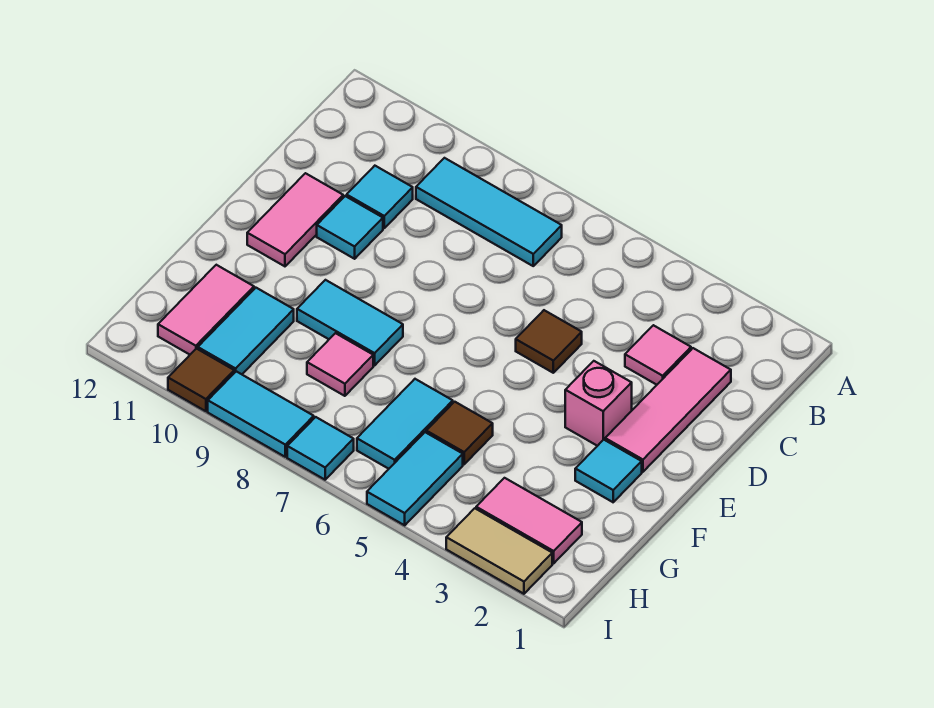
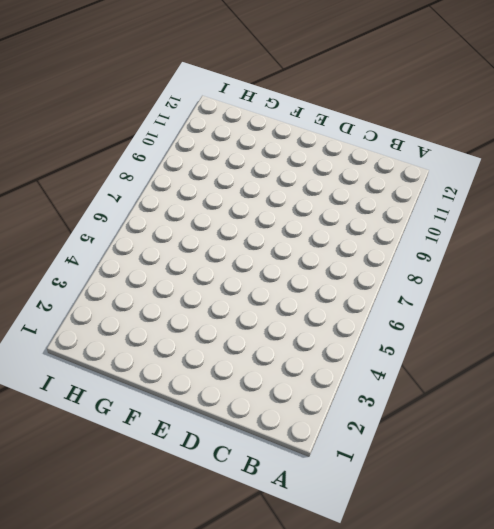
none -> cyan 1x3 tile [416,158,562,266]
none -> pink 1x3 tile [605,348,731,472]
none -> pink 1x1 tile [625,325,691,385]

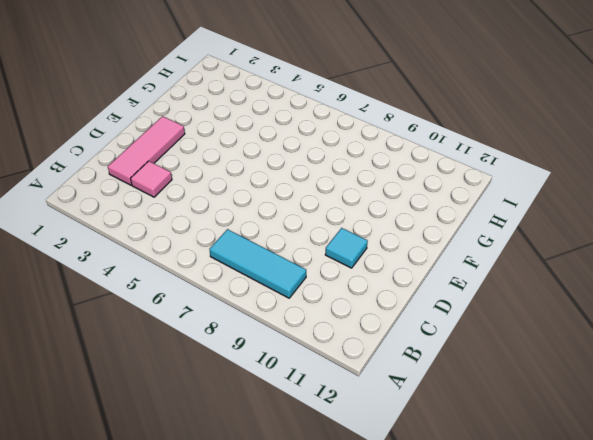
none -> cyan 1x1 tile [347,166,413,228]
none -> brown 1x1 tile [516,310,582,373]
none -> pink 1x2 tile [247,173,343,266]

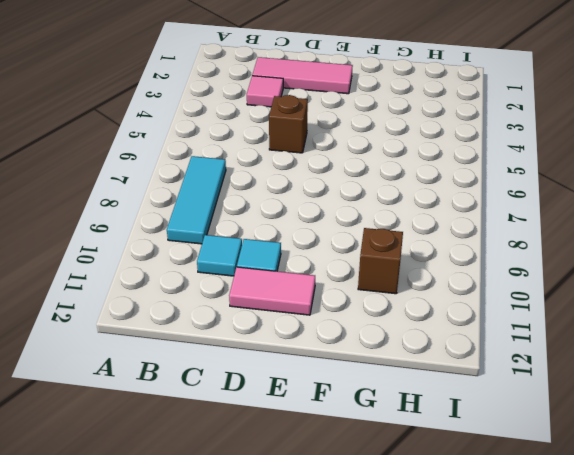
brown 1x1 brick [269,95,308,153] -> brown 1x1 tile [516,310,582,373]
brown 1x1 brick [358,228,403,294] -> cyan 1x2 tile [198,288,294,374]
none -> pink 1x1 brick [565,361,632,446]
none -> cyan 1x1 tile [575,440,642,502]
none -> cyan 1x2 tile [297,280,403,365]

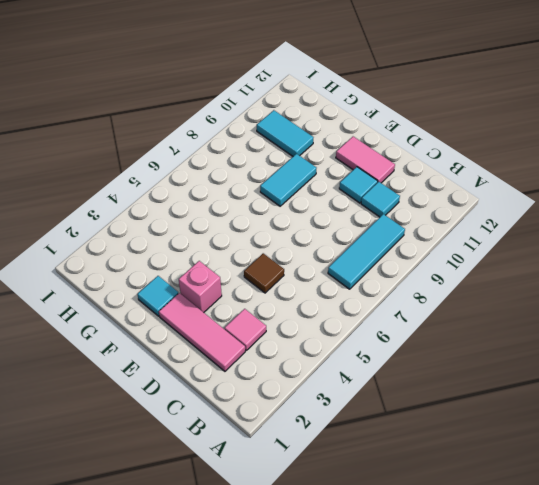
none -> brown 1x1 tile [426,402,493,464]
none -> cyan 1x2 tile [357,379,453,469]
none -> pink 1x1 tile [307,333,373,396]

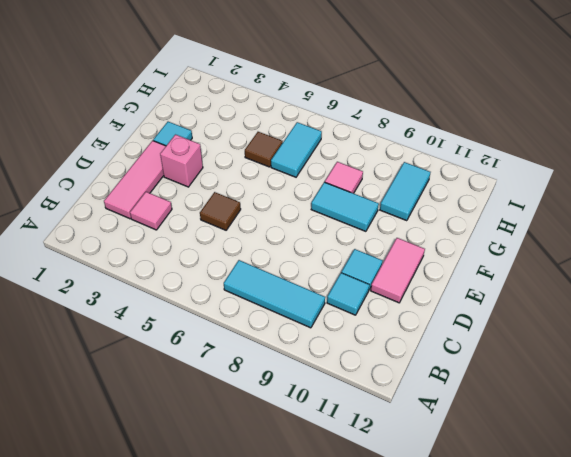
none -> pink 1x2 tile [158,265,254,355]
none -> pink 1x2 tile [476,478,582,563]
none -> cyan 1x2 tile [367,432,463,525]

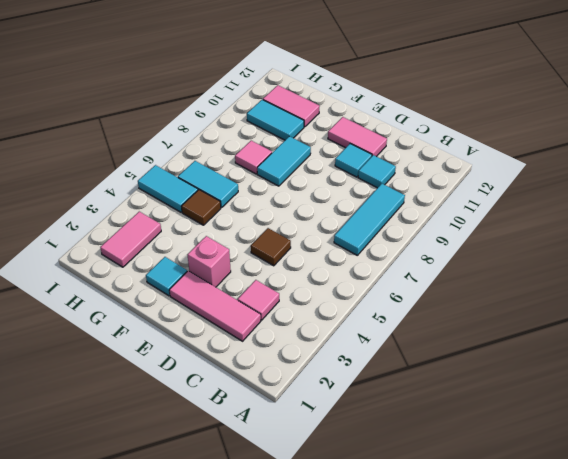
none -> tan 1x2 tile [446,508,552,594]
none -> cyan 1x1 tile [287,417,354,480]
none -> cyan 1x2 tile [208,371,314,457]

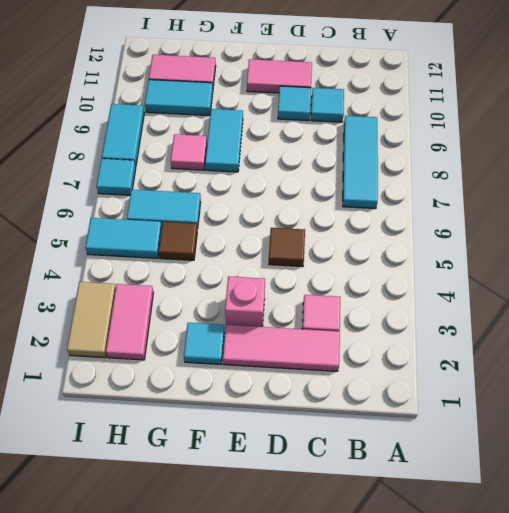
none -> brown 1x1 tile [168,349,234,411]

